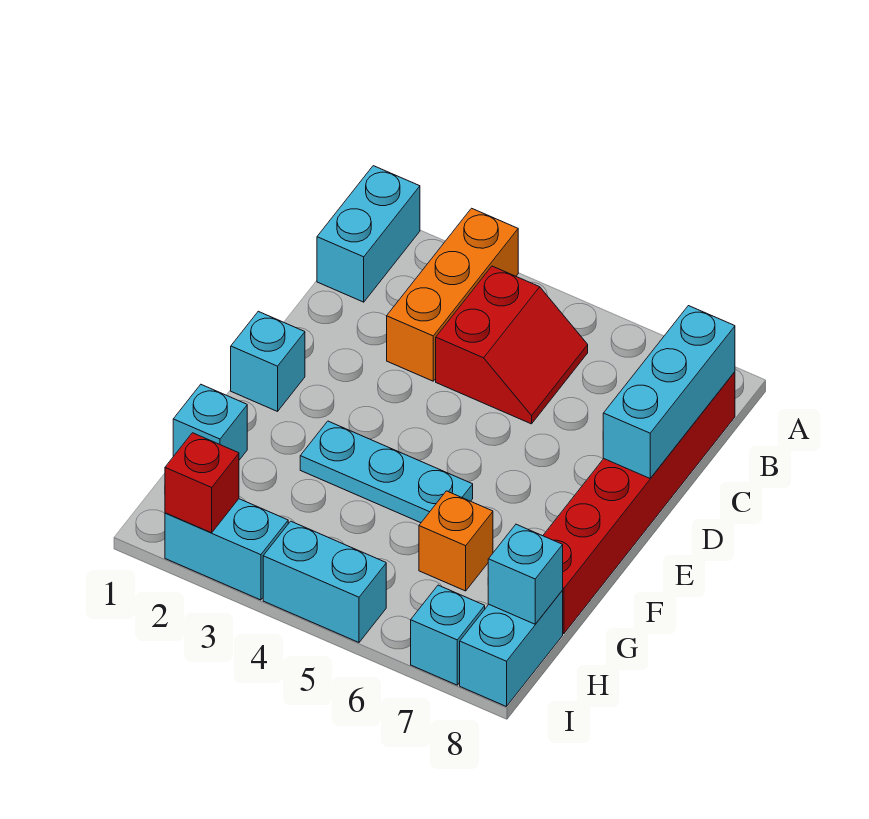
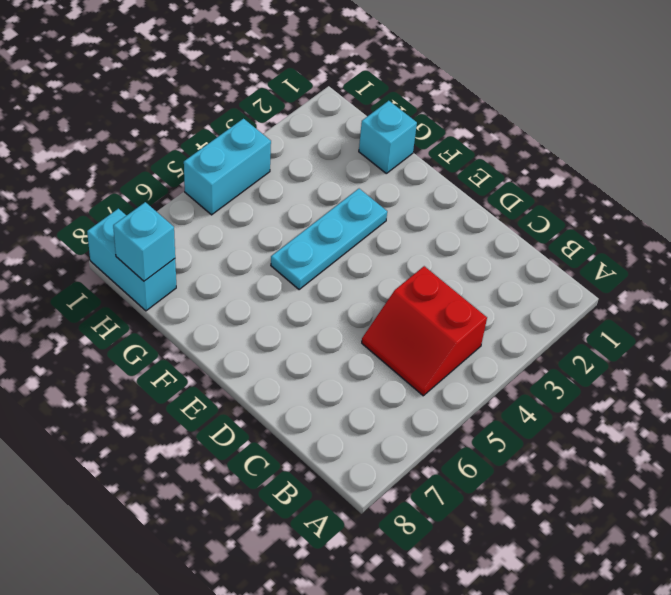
none -> cyan 1x2 brick [317,166,420,302]
none -> orange 1x3 brick [387,208,518,381]
none -> red 1x6 brick [543,372,735,634]

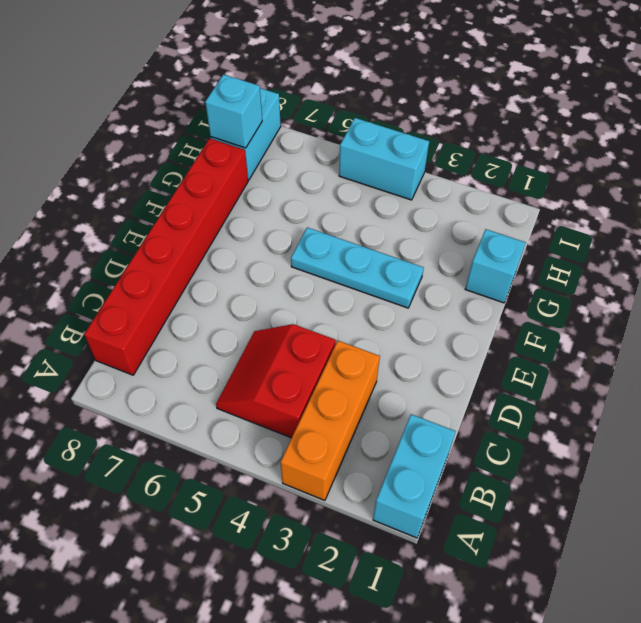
none -> cyan 1x1 brick [231,311,305,411]
none -> orange 1x1 brick [419,491,493,591]
none -> cyan 1x2 brick [165,499,288,600]

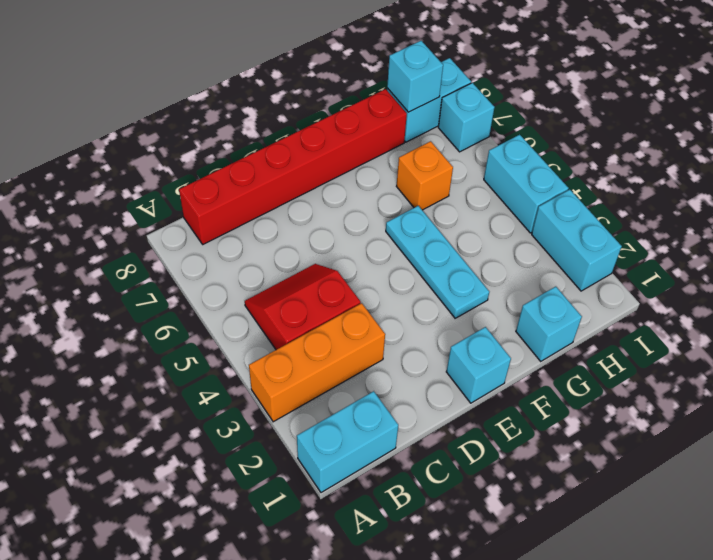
none -> cyan 1x3 brick [603,306,735,478]
none -> red 1x1 brick [165,433,239,533]

